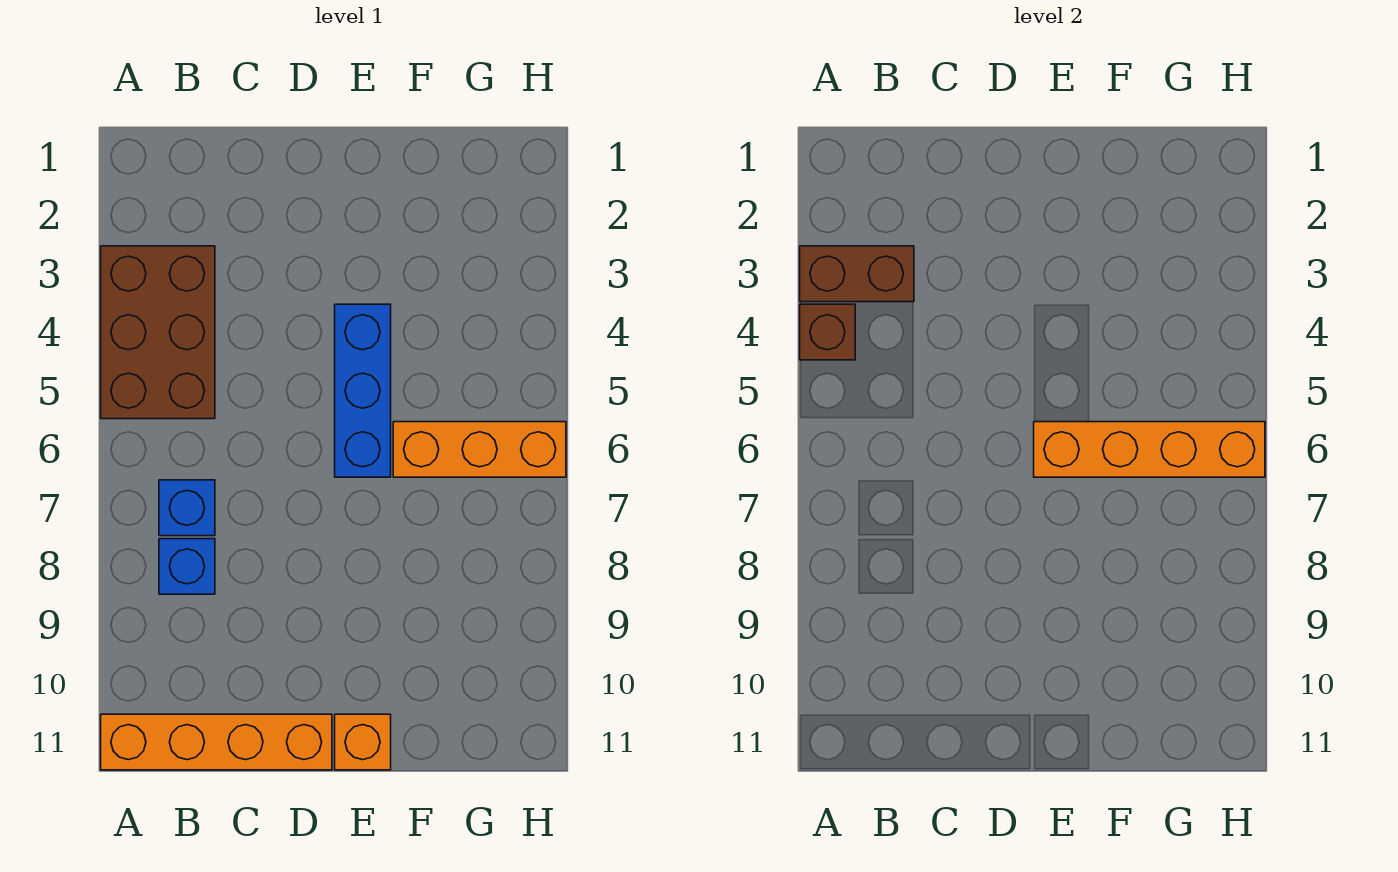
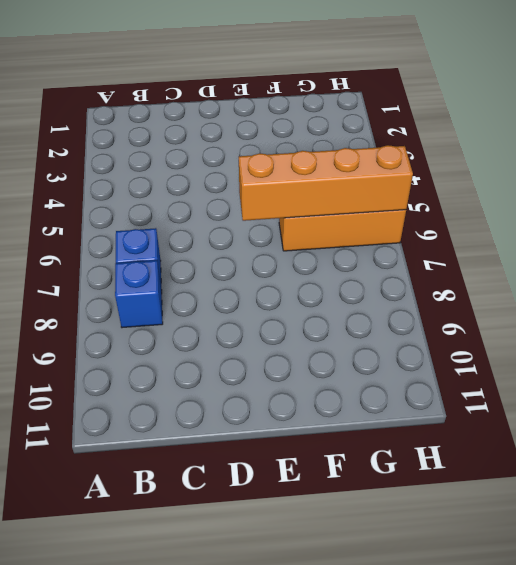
none -> brown 2x3 brick [101,246,215,419]
none -> orange 1x4 brick [101,714,332,770]

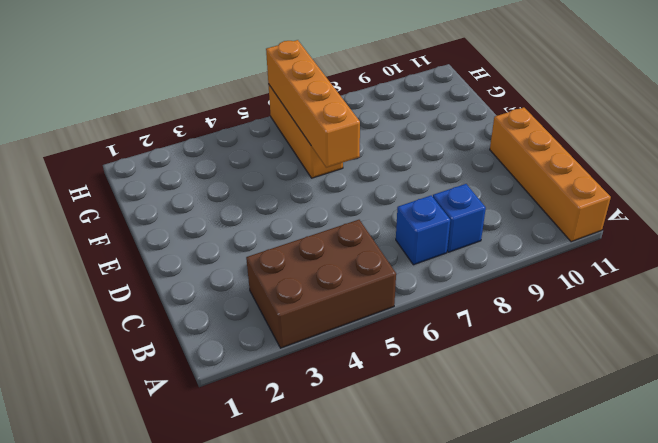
none -> blue 1x3 brick [335,304,391,477]
none -> orange 1x1 brick [335,714,391,770]

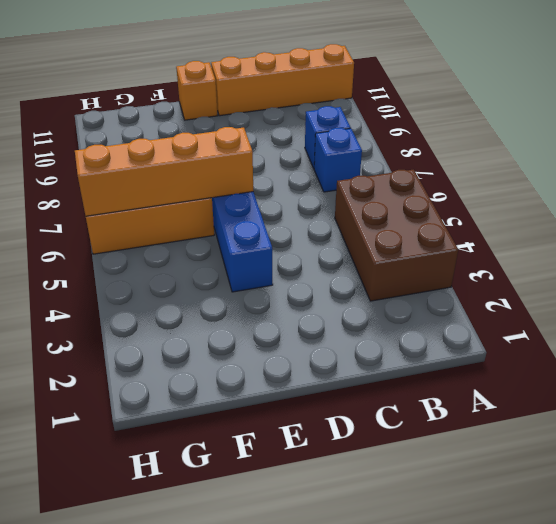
none -> brown 1x2 brick [800,246,914,302]
none -> brown 1x1 brick [800,304,855,360]

